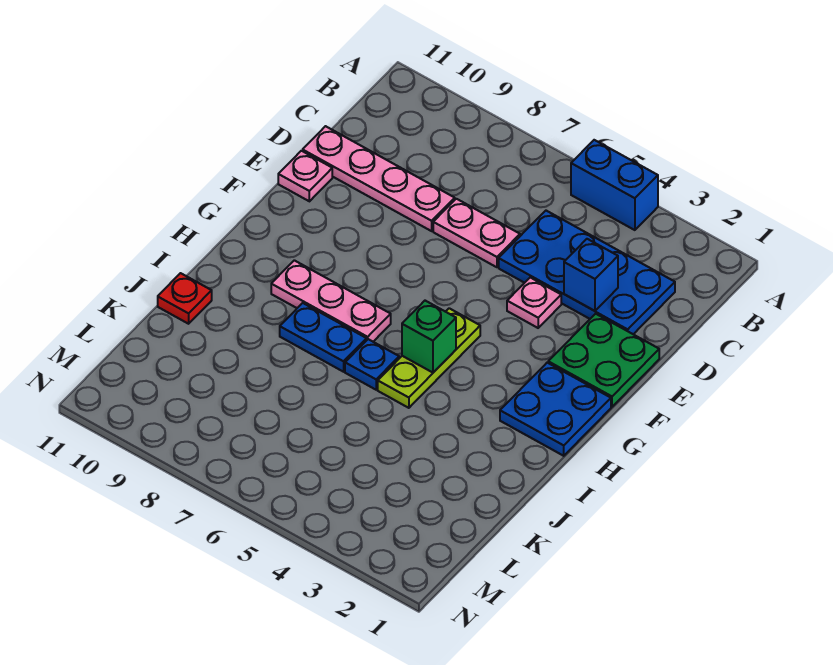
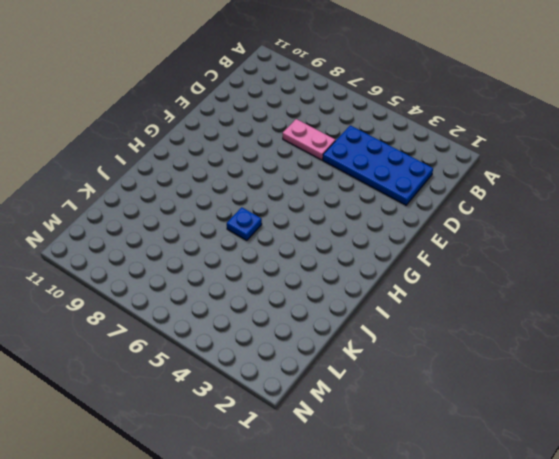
none -> blue 1x2 brick [571,140,658,230]
none -> pink 1x4 plate [303,126,455,231]
none -> green 2x2 plate [548,314,659,407]

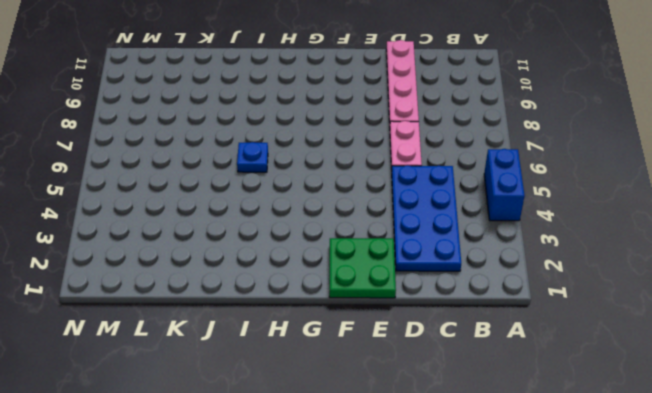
none -> pink 1x1 plate [507,278,561,328]
none -> pink 1x1 plate [278,151,332,201]
none -> blue 2x2 plate [500,363,611,456]

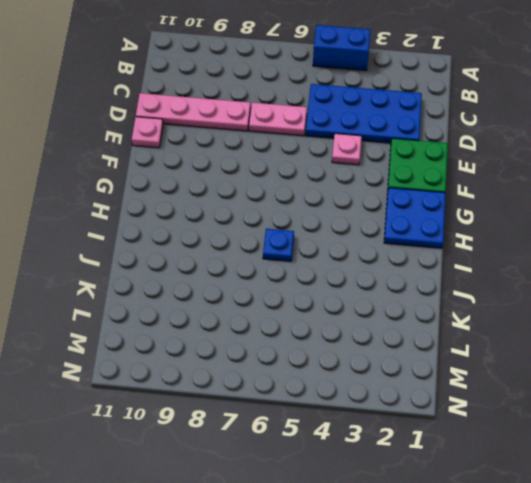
none -> lime 1x3 plate [378,308,480,408]
none -> pink 1x3 plate [271,260,391,342]
none -> blue 1x2 plate [280,303,367,372]

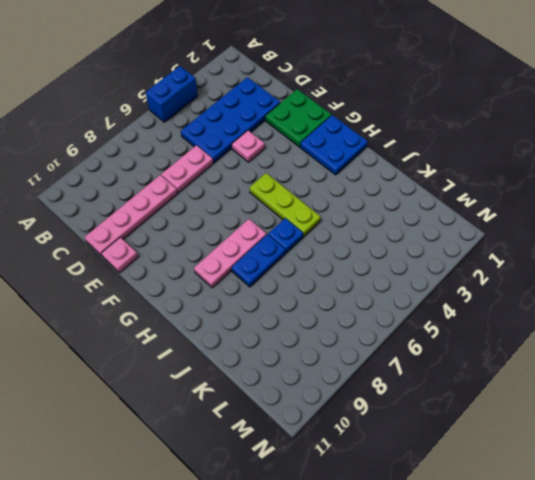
none -> red 1x1 plate [158,273,212,324]
none -> blue 1x1 brick [564,239,618,311]
none -> green 1x1 brick [402,301,456,373]

